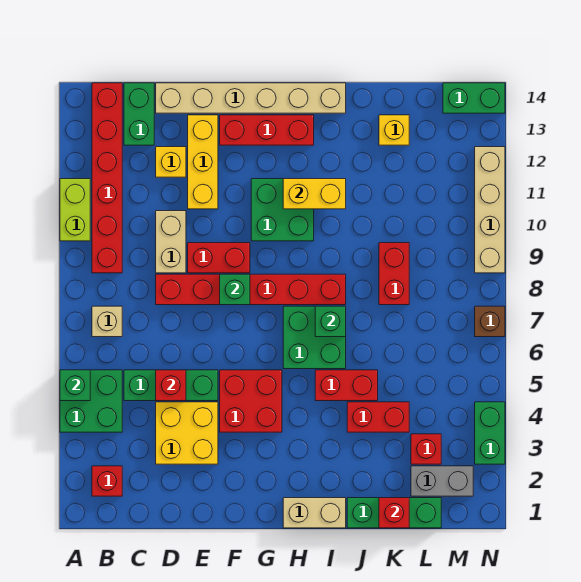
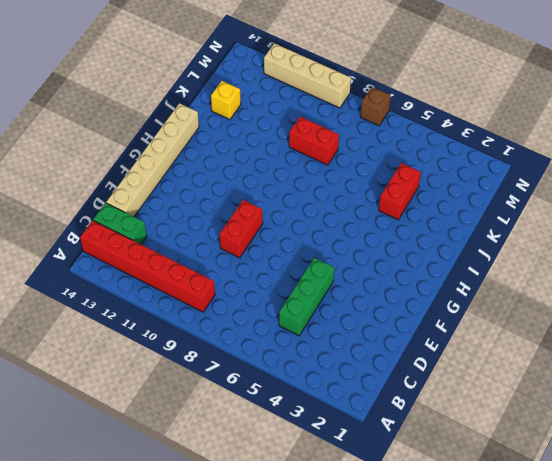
none -> green 2x2 brick [60,370,122,432]
none -> lime 1x2 brick [60,179,90,241]
none -> red 1x1 brick [92,466,122,496]
none -> tan 1x1 brick [92,306,122,337]

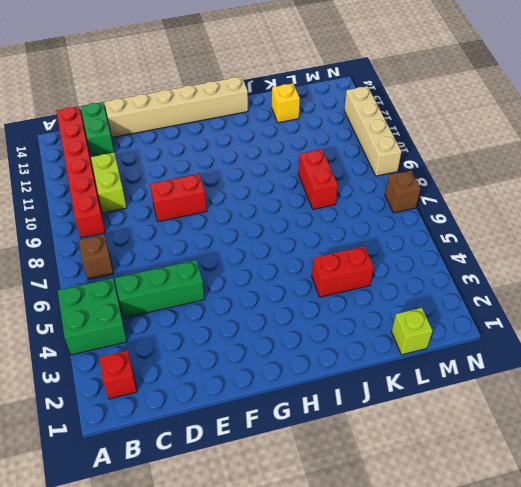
brown 1x1 brick [79,235,113,279] -> tan 1x1 brick [92,306,122,337]
lime 1x2 brick [91,152,127,213] -> lime 1x2 brick moved to [60,179,90,241]
lime 1x1 brick [391,308,433,355] -> green 1x3 brick [347,498,441,528]
none -> yellow 2x2 brick [156,402,218,464]
none -> red 1x6 brick [156,274,346,305]
none -> tan 1x2 brick [156,211,186,273]
none -> yellow 1x1 brick [156,147,186,177]

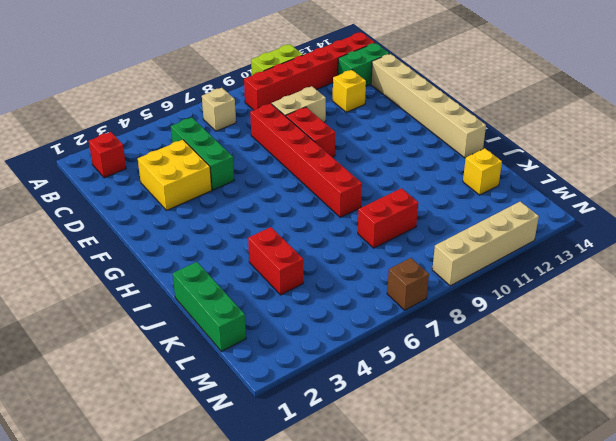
none -> green 2x2 brick [60,370,122,432]
none -> yellow 1x3 brick [188,115,218,209]
none -> red 2x2 brick [220,370,282,432]
none -> red 1x3 brick [220,115,314,145]

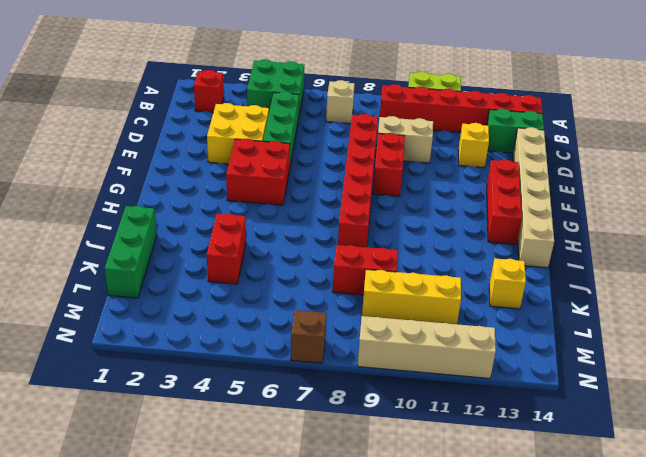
yellow 1x3 brick [362,269,461,324] -> yellow 1x3 brick moved to [188,115,218,209]
none -> green 2x2 brick [251,179,314,241]
none -> tan 1x2 brick [283,498,346,528]
none -> green 2x2 brick [283,306,346,369]
none -> red 1x2 brick [315,370,378,401]

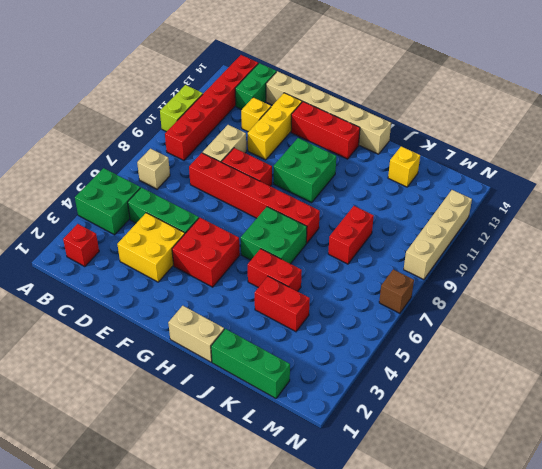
none -> grey 1x2 brick [411,466,473,496]
none -> red 1x1 brick [411,434,441,464]
none -> green 1x2 brick [443,83,505,113]
none -> green 1x2 brick [475,402,505,464]

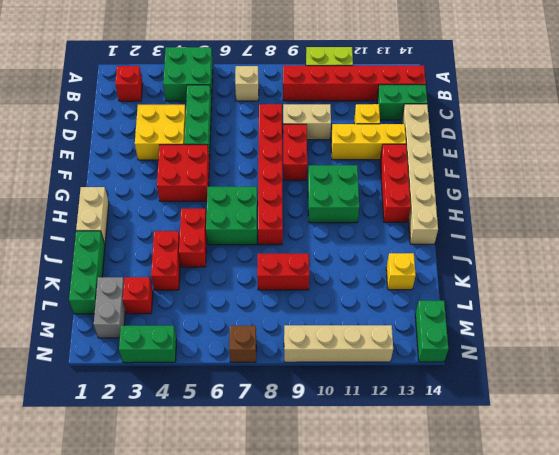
none -> green 1x1 brick [60,370,90,401]
none -> red 1x1 brick [156,370,186,401]
none -> green 1x1 brick [220,274,250,305]
none -> yellow 1x2 brick [283,179,346,209]

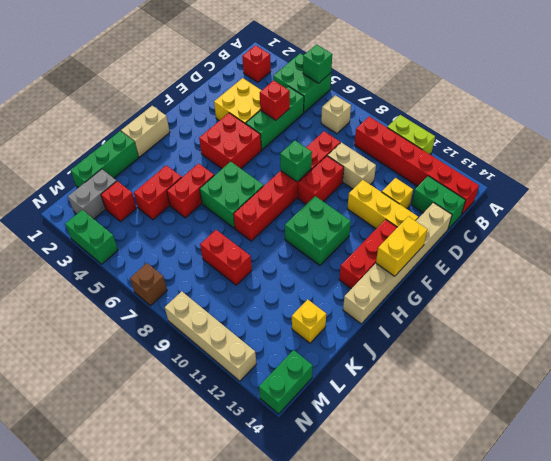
yellow 1x2 brick [376,216,428,276] -> yellow 1x2 brick moved to [283,179,346,209]
none -> green 1x1 brick [315,306,346,337]
none -> red 1x1 brick [379,498,409,528]

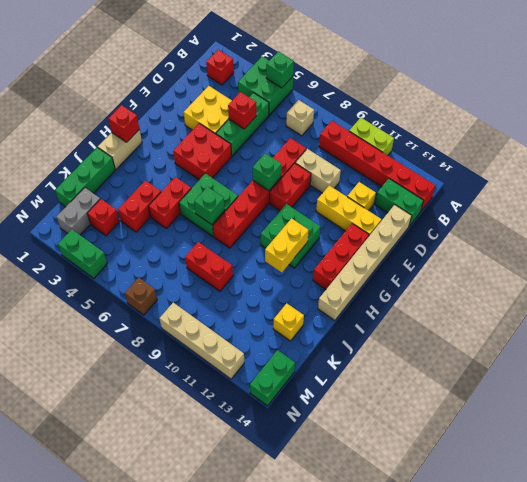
red 1x1 brick [108,105,139,142] -> red 1x1 brick moved to [379,498,409,528]

